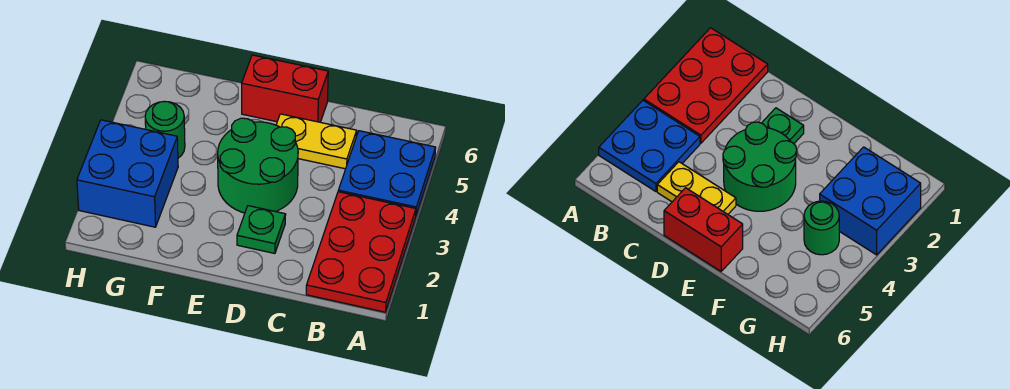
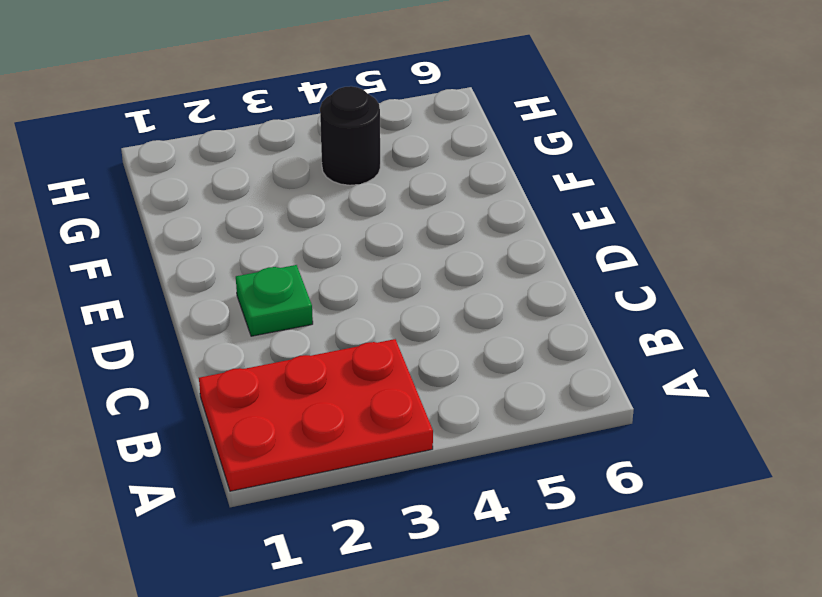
black 1x1 round brick [320,86,380,185] -> green 1x1 round brick [145,101,185,158]
none -> blue 2x2 plate [338,131,436,215]
none -> yellow 1x2 plate [276,114,357,169]

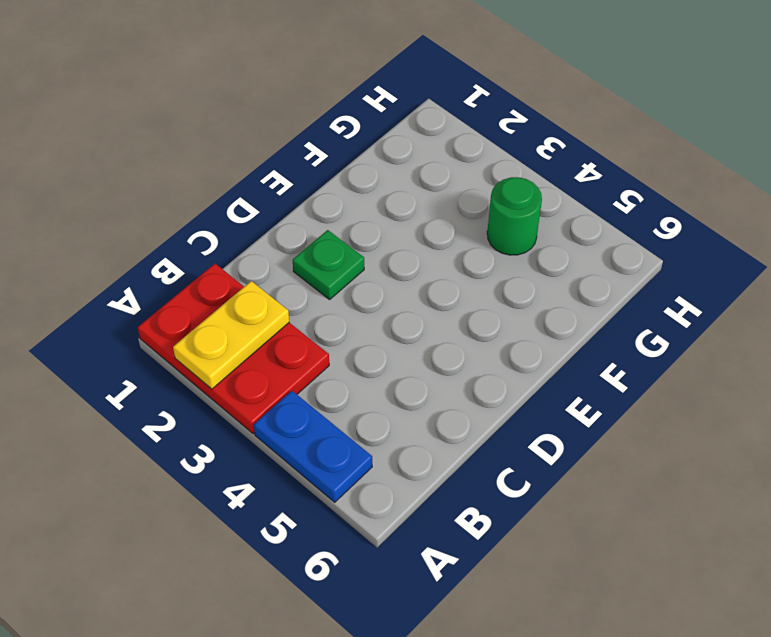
yellow 1x2 plate [173,281,289,389] -> yellow 1x2 plate moved to [276,114,357,169]
blue 1x2 plate [254,391,372,502] -> blue 2x2 plate [338,131,436,215]
none -> green 2x2 round brick [218,118,298,213]
none -> red 1x2 brick [242,55,328,122]

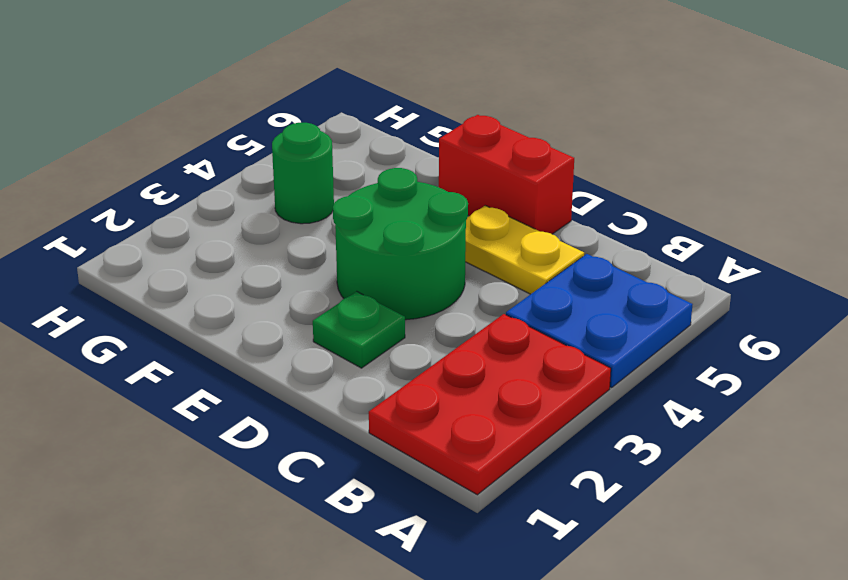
none -> blue 2x2 brick [77,120,178,227]

